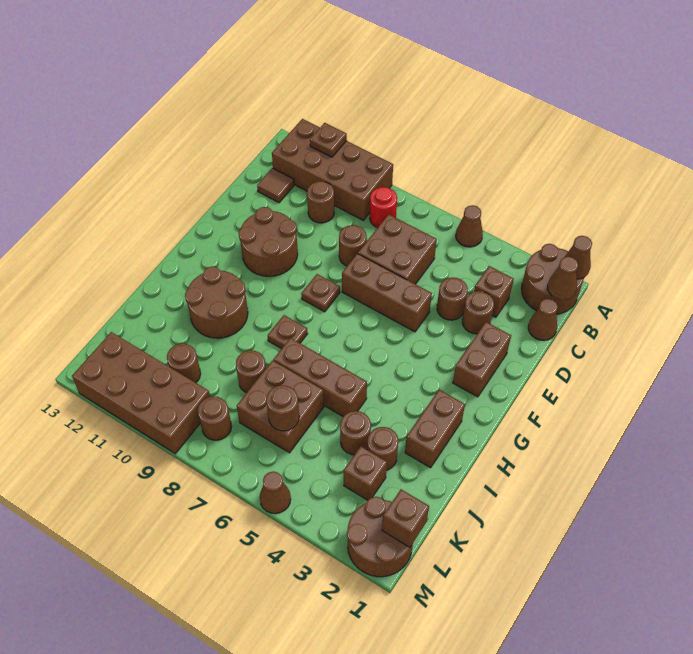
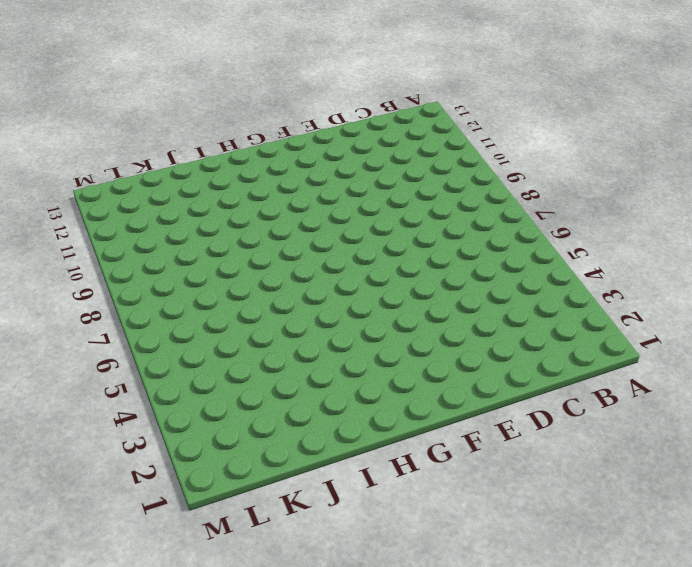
none -> brown 2x2 round brick [521,244,584,314]
none -> brown 1x1 cone [456,205,483,247]
none -> brown 2x4 brick [272,119,393,220]
none -> red 1x1 round brick [370,187,397,228]

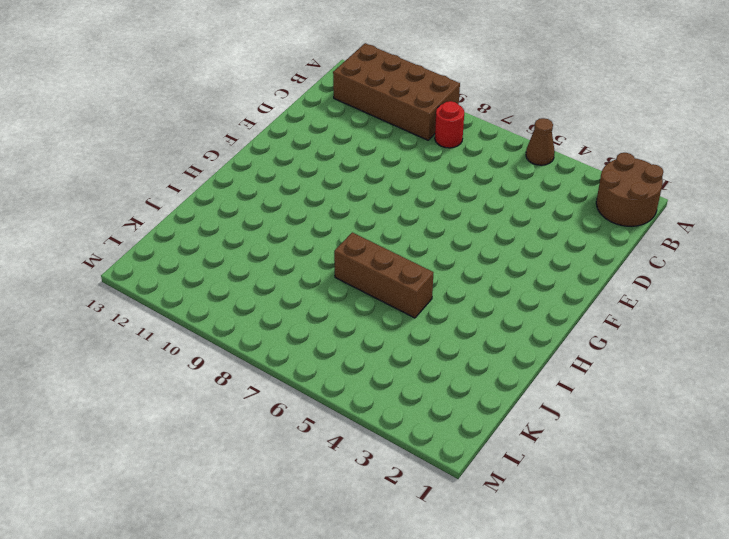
none -> brown 1x1 cone [528,299,558,341]
none -> brown 1x1 brick [474,266,514,317]
none -> brown 2x2 brick [358,214,437,284]
none -> brown 1x1 round brick [307,181,334,223]

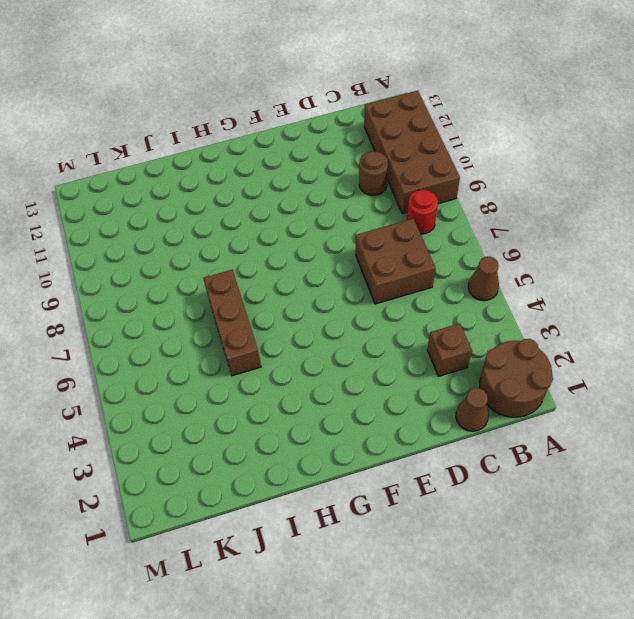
none -> brown 1x1 tile [257,168,294,203]
none -> brown 1x1 round brick [462,291,494,334]
none -> brown 1x1 round brick [437,277,468,320]
none -> brown 1x1 round brick [339,225,367,266]

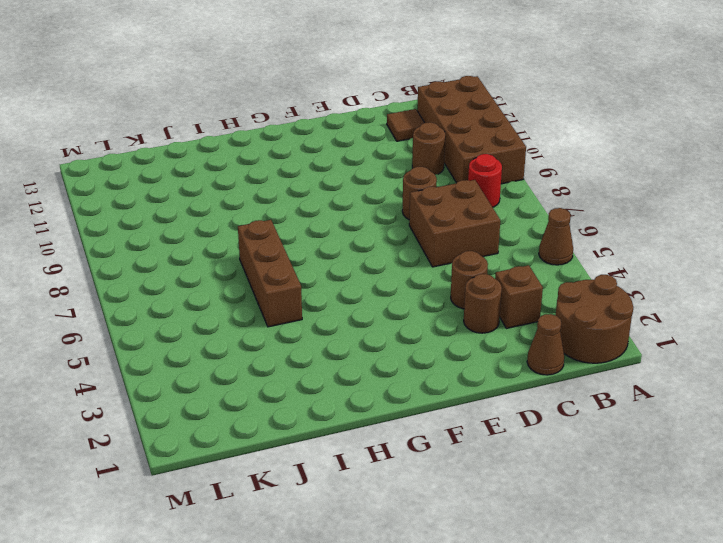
none -> brown 1x2 brick [453,322,511,397]
none -> brown 1x3 brick [342,254,432,332]
none -> brown 2x2 round brick [239,207,298,276]
none -> brown 1x1 plate [301,274,340,312]

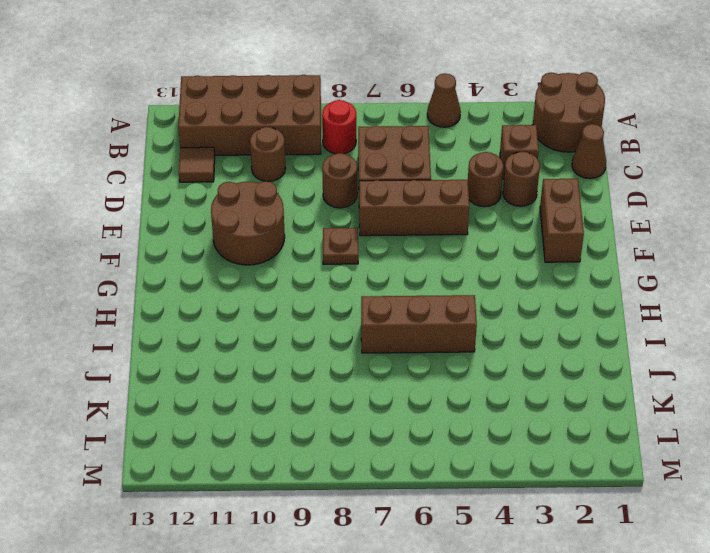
none -> brown 1x2 brick [405,390,465,468]
none -> brown 1x1 plate [268,315,308,349]
none -> brown 2x2 round brick [185,266,248,338]
none -> brown 1x1 round brick [367,427,398,470]

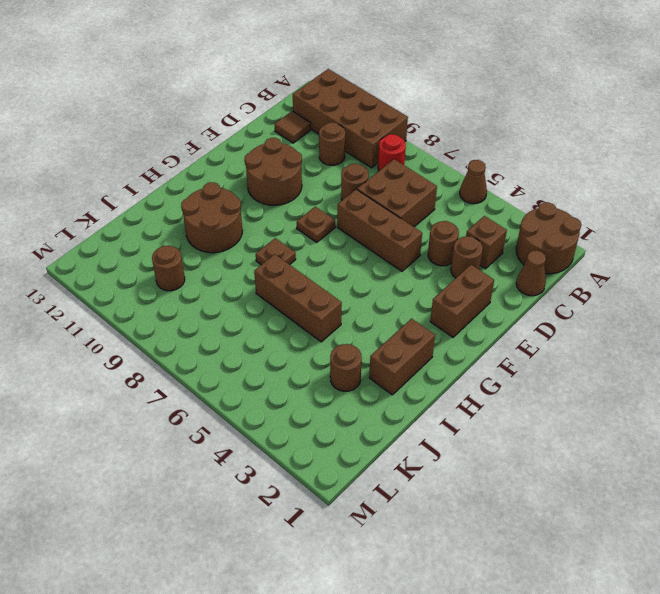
none -> brown 1x1 round brick [340,411,371,455]
none -> brown 2x2 brick [237,360,324,453]
none -> brown 1x1 round brick [236,350,266,393]
none -> brown 1x1 brick [344,446,387,500]

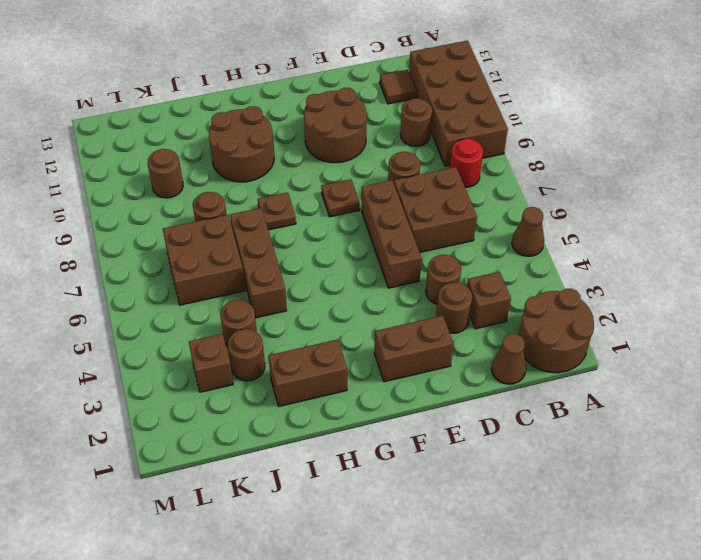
none -> brown 2x2 round brick [347,497,413,577]
none -> brown 1x1 round brick [198,396,232,440]
none -> brown 2x4 brick [72,332,210,454]
none -> brown 1x1 cone [260,472,291,514]

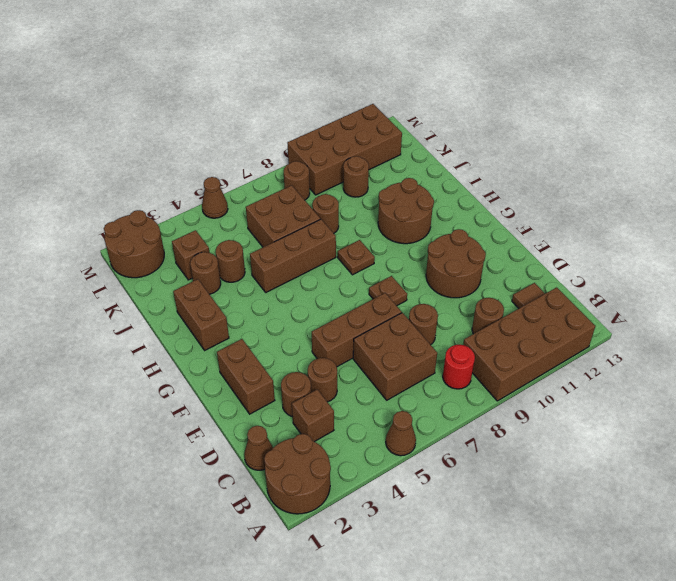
none -> brown 1x1 cone [565,236,592,279]
none -> brown 1x1 plate [310,123,347,157]
none -> brown 1x1 cone [548,257,578,300]
none -> brown 1x1 round brick [266,385,299,431]

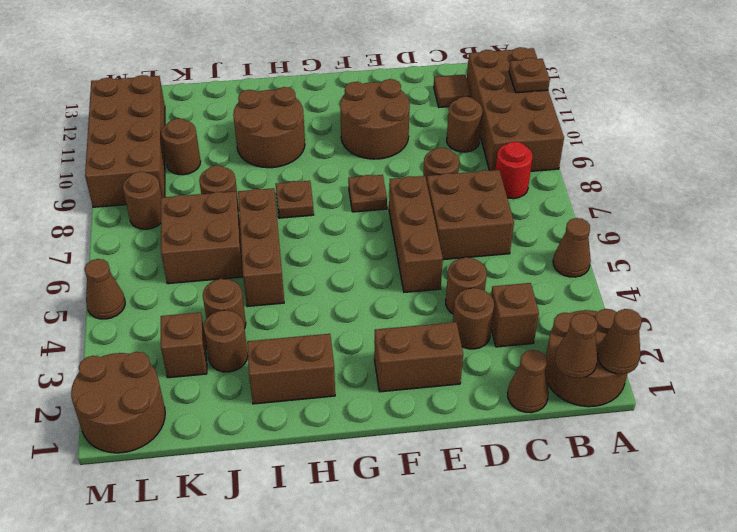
none -> brown 1x1 round brick [266,385,299,431]
none -> brown 1x1 brick [382,489,429,547]

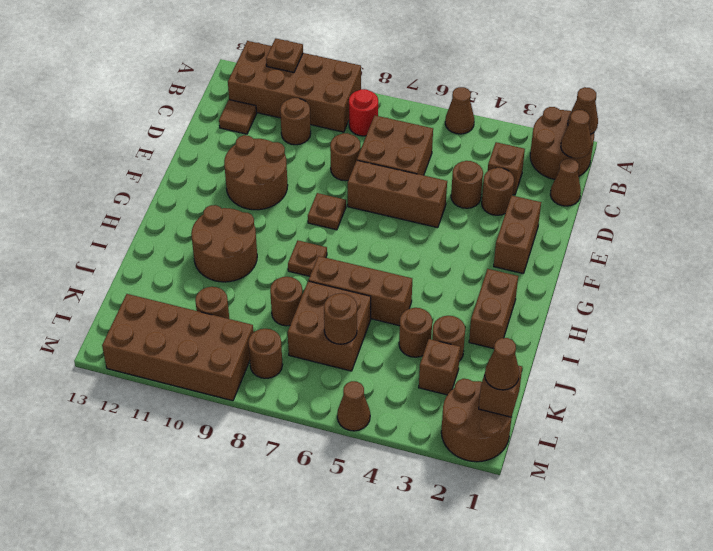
brown 1x1 cone [485,338,519,390] -> none

